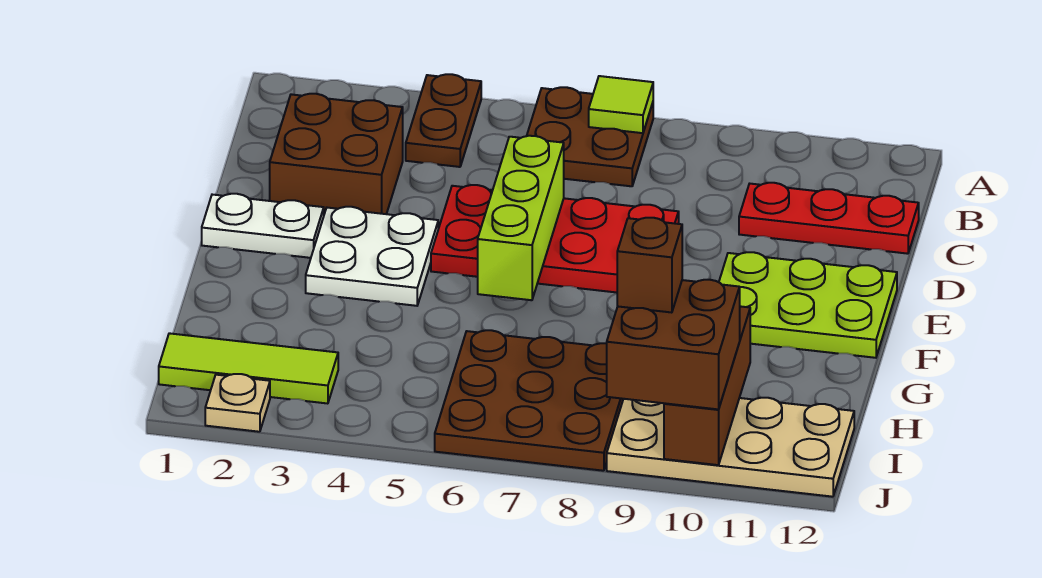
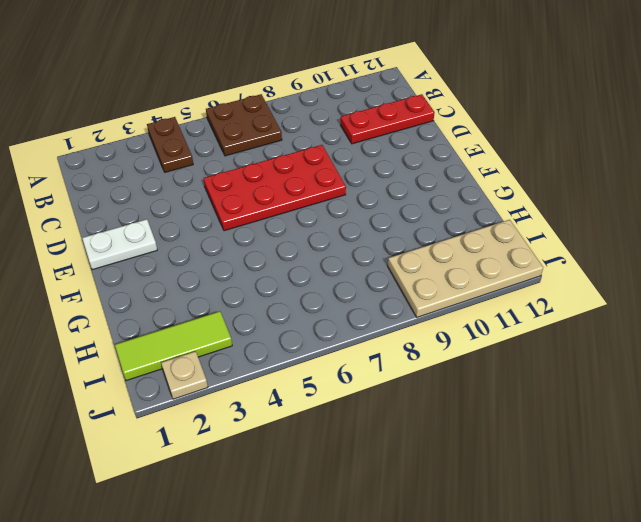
none -> brown 2x2 brick [270,94,403,214]
none -> white 2x2 plate [306,207,438,306]
none -> lime 2x3 plate [719,252,897,358]

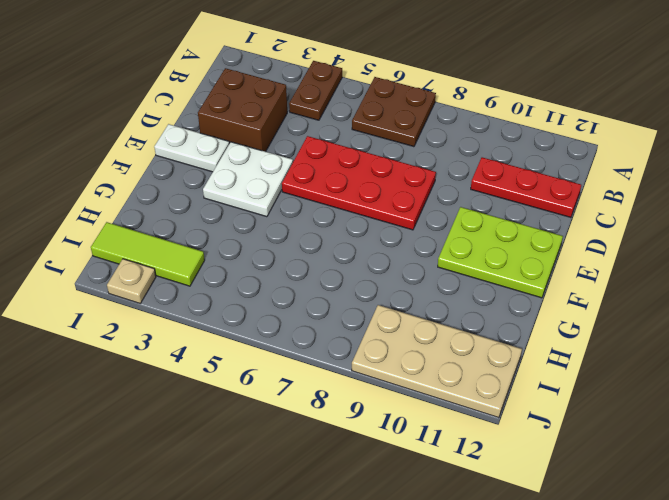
none -> brown 3x3 plate [435,330,623,471]
none -> lime 1x1 tile [589,76,653,133]
none -> lime 1x3 brick [478,136,564,300]

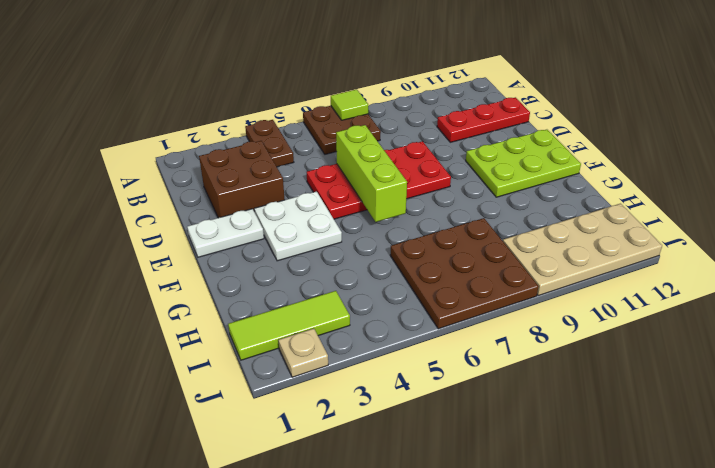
none -> brown 1x3 brick [664,306,750,465]
none -> brown 2x2 brick [607,280,740,409]
none -> brown 1x1 brick [617,218,682,313]

